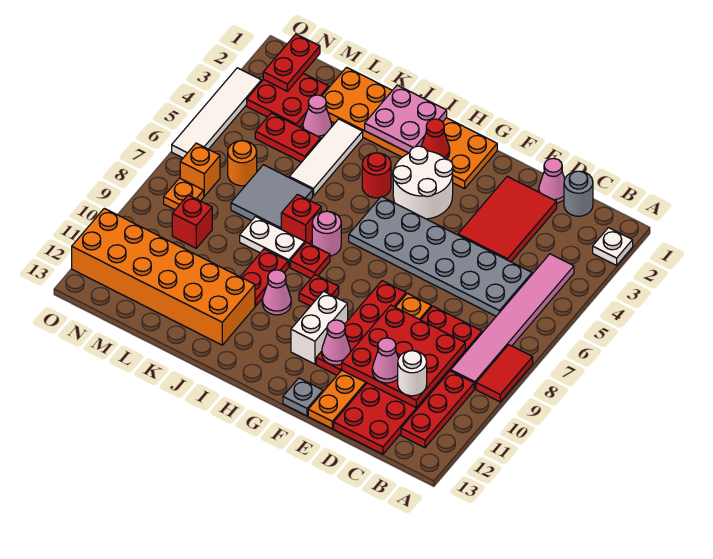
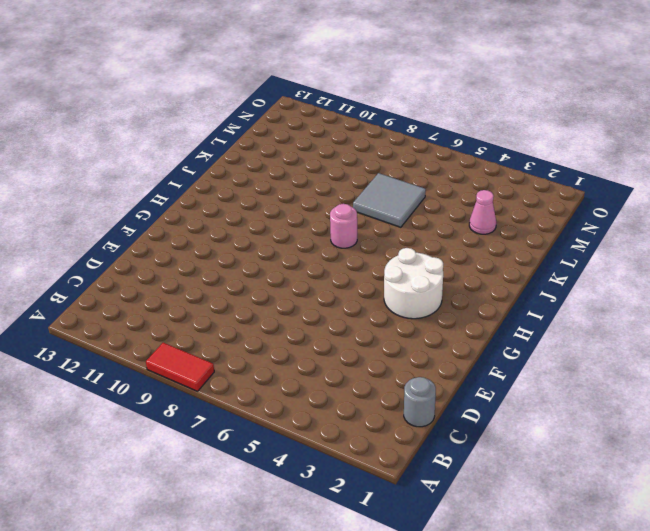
none -> white 1x1 plate [593,228,633,265]
none -> pink 1x6 tile [451,254,574,389]
none -> red 1x3 plate [401,371,474,448]
none -> grey 2x6 plate [349,196,532,316]

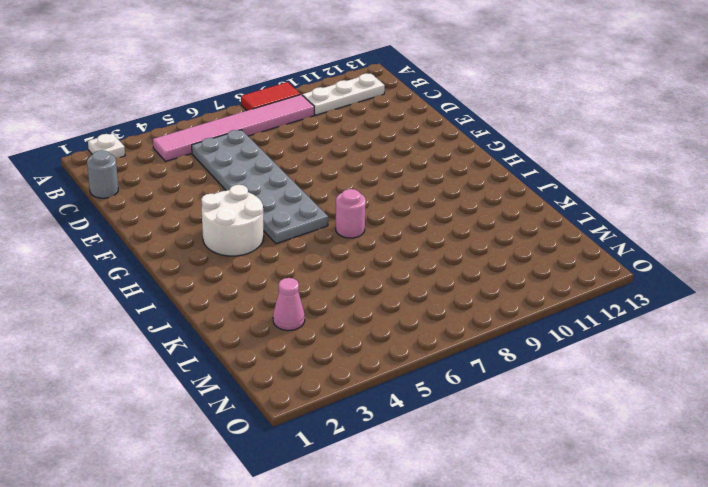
white 1x3 plate [302,73,385,115] -> red 1x3 plate [401,371,474,448]
none -> red 2x6 plate [334,306,482,454]
none -> pink 1x1 cone [539,158,565,203]
none -> red 2x3 tile [458,176,557,262]
none -> orange 1x6 plate [308,293,431,429]

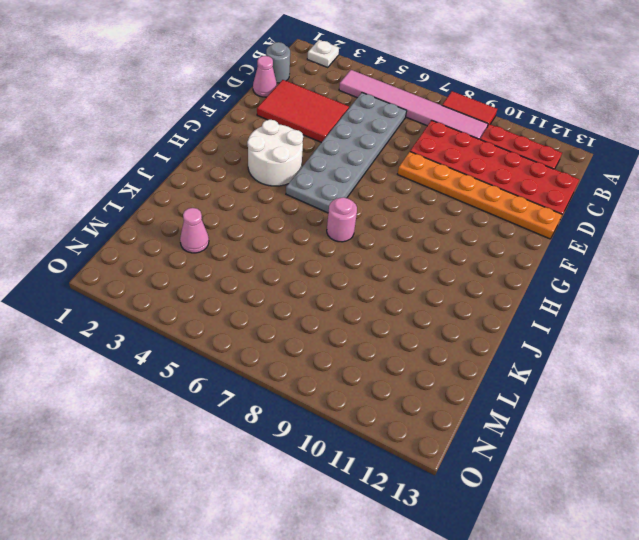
none -> red 1x4 plate [316,281,406,375]
none -> grey 1x1 plate [283,378,323,416]
none -> orange 2x6 plate [322,67,497,189]
none -> white 1x2 brick [291,291,348,364]

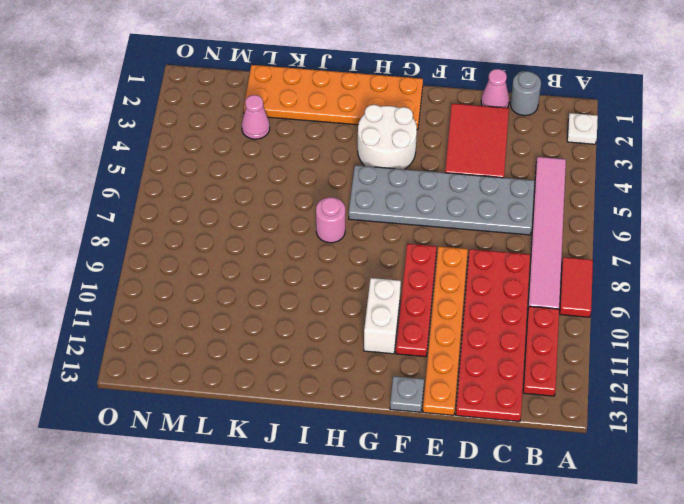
none -> red 1x1 plate [299,275,339,306]
none -> red 1x1 round brick [362,153,391,198]
none -> red 1x1 plate [290,242,330,278]
none -> pink 1x1 cone [262,270,291,315]

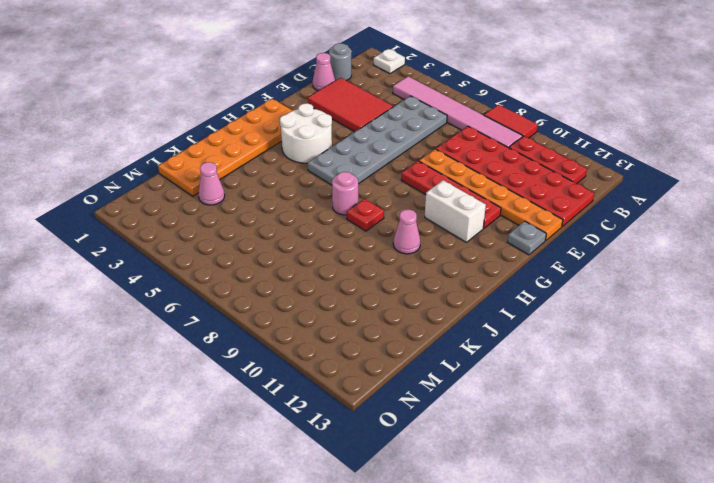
none -> red 1x1 plate [299,275,339,306]
none -> red 1x1 round brick [362,153,391,198]
none -> red 1x1 brick [281,194,321,243]
none -> white 1x2 plate [240,217,305,267]

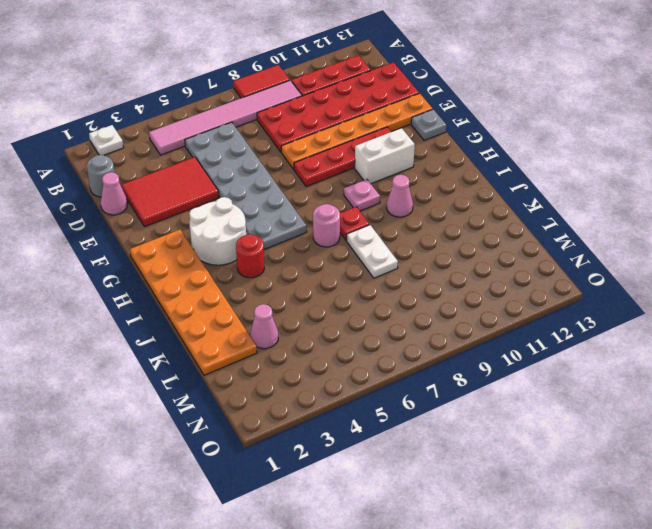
pink 1x1 plate [344,179,380,211] -> red 1x1 plate [299,275,339,306]
none -> red 1x1 brick [281,194,321,243]
none -> red 1x2 plate [240,249,288,306]
none -> orange 2x6 brick [72,208,255,345]
none -> white 1x3 tile [289,119,363,196]

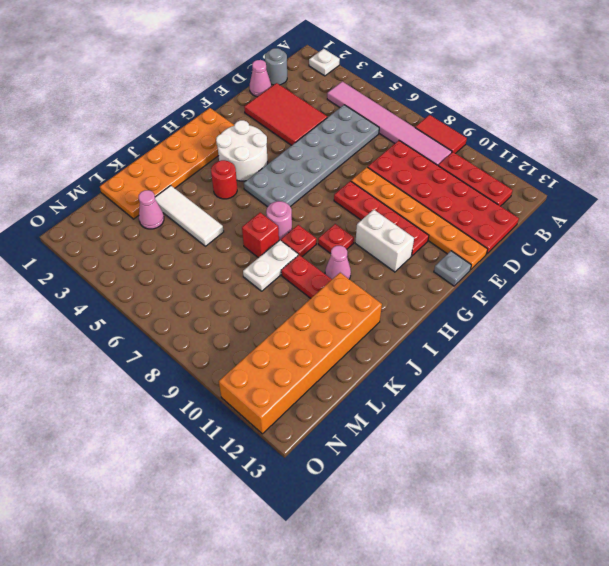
none -> grey 2x2 tile [231,165,313,229]
none -> red 1x2 plate [255,113,321,162]
none -> red 2x2 plate [247,73,329,127]
none -> orange 1x1 round brick [228,141,257,186]

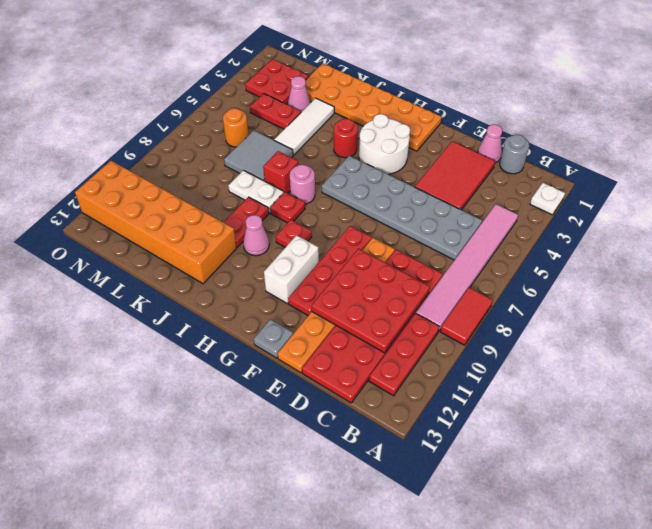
none -> red 1x1 brick [172,195,212,248]
none -> orange 1x1 brick [180,143,220,196]
none -> orange 1x1 plate [164,178,204,210]
none -> white 1x4 tile [172,68,261,158]

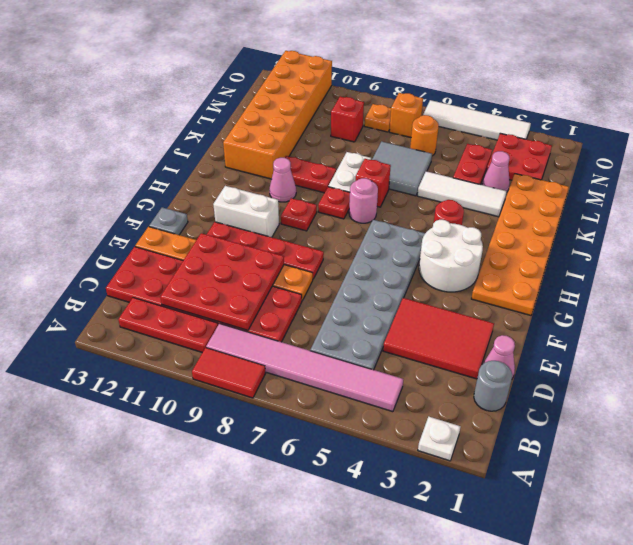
none -> pink 1x1 cone [322,320,351,365]
none -> red 1x1 cone [421,119,450,159]
none -> pink 2x2 plate [365,85,447,153]
none -> red 1x2 plate [263,34,320,91]

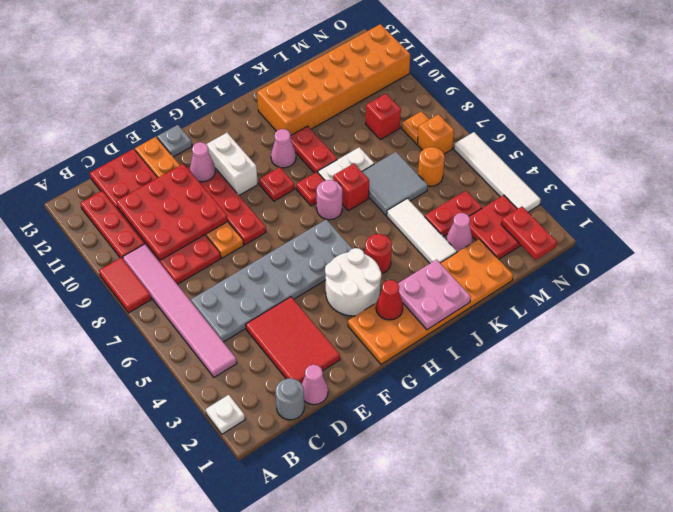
none -> white 1x1 round brick [398,351,427,396]
none -> pink 1x1 cone [372,338,398,383]

